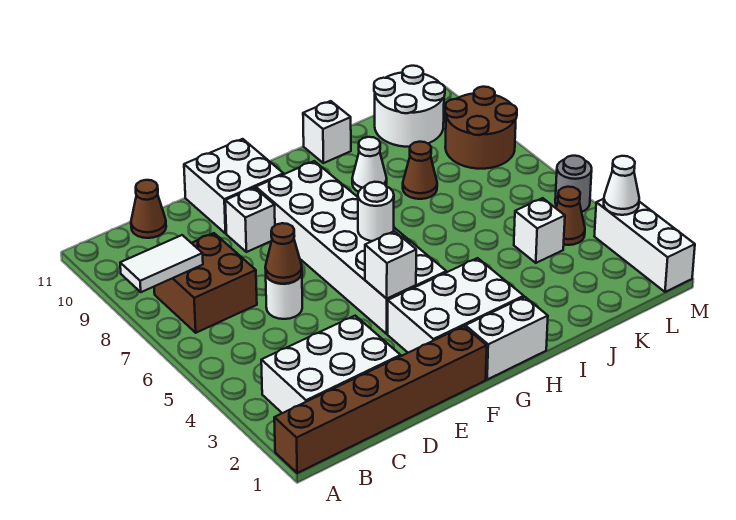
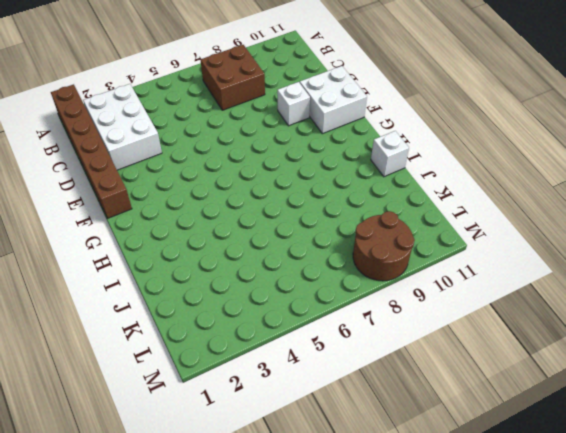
none -> brown 1x1 cone [131,180,166,238]
none -> white 1x1 round brick [266,274,302,319]
none -> white 2x3 brick [388,258,524,353]

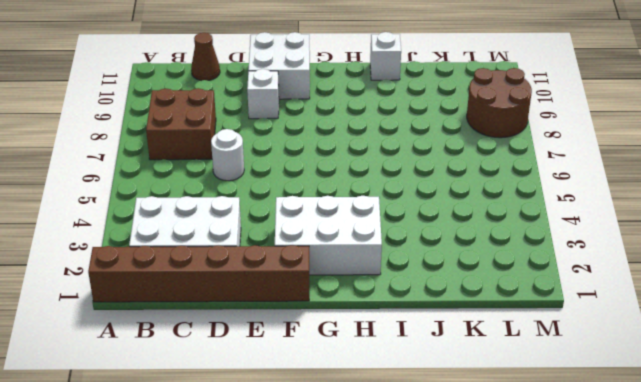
none -> white 2x6 brick [256,161,446,334]
none -> white 1x2 brick [465,297,548,379]
none -> white 1x1 cone [352,137,387,192]

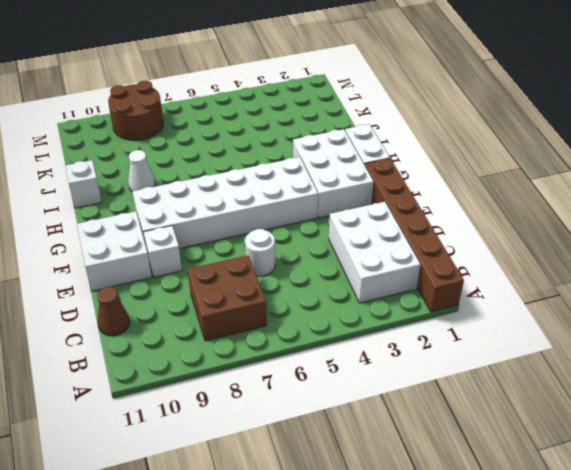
none -> brown 1x1 cone [403,142,437,199]
none -> white 1x1 brick [514,198,565,263]
none -> white 2x2 round brick [374,66,445,147]

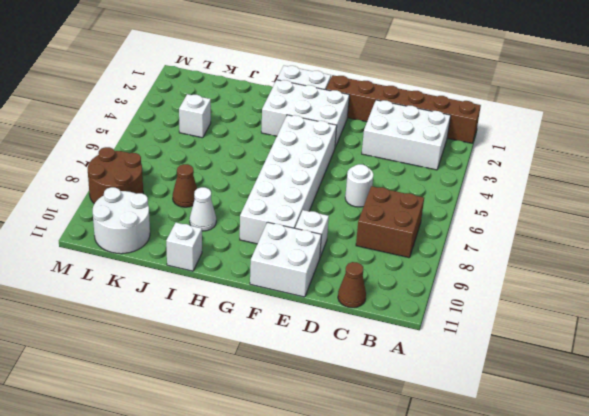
none -> brown 1x1 cone [556,187,585,245]
none -> white 1x3 brick [594,199,695,292]
none -> grey 1x1 round brick [555,156,592,212]

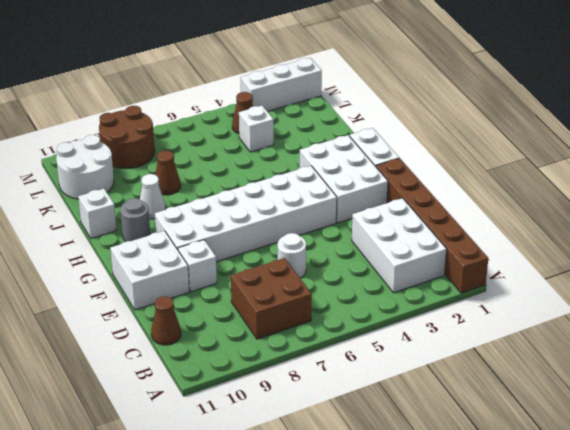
grey 1x1 round brick [120,198,150,241] -> grey 1x1 round brick moved to [555,156,592,212]
none -> white 1x2 tile [120,235,203,292]
none -> brown 1x1 cone [265,223,302,284]
none -> white 1x1 brick [365,231,416,299]

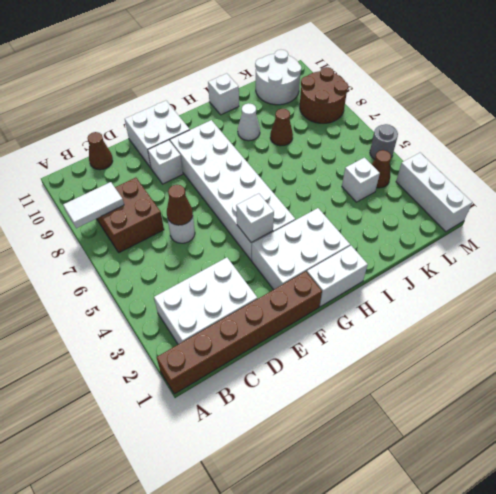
none -> white 1x1 round brick [358,182,394,241]
none -> white 1x1 cone [604,156,639,215]

